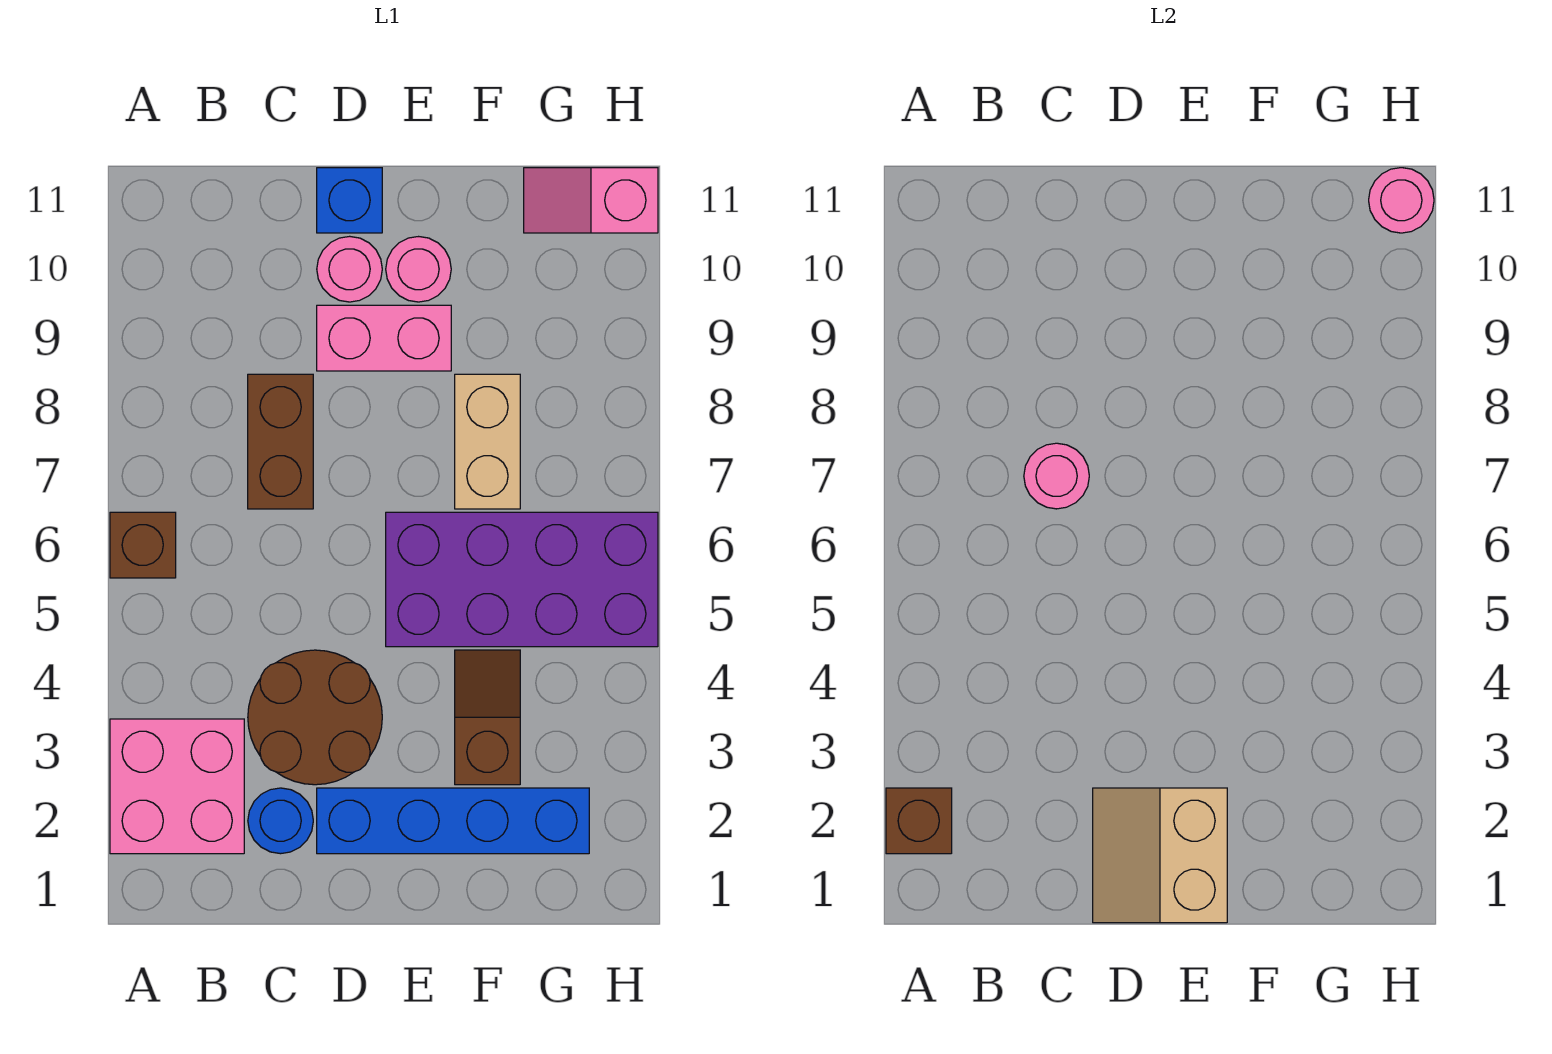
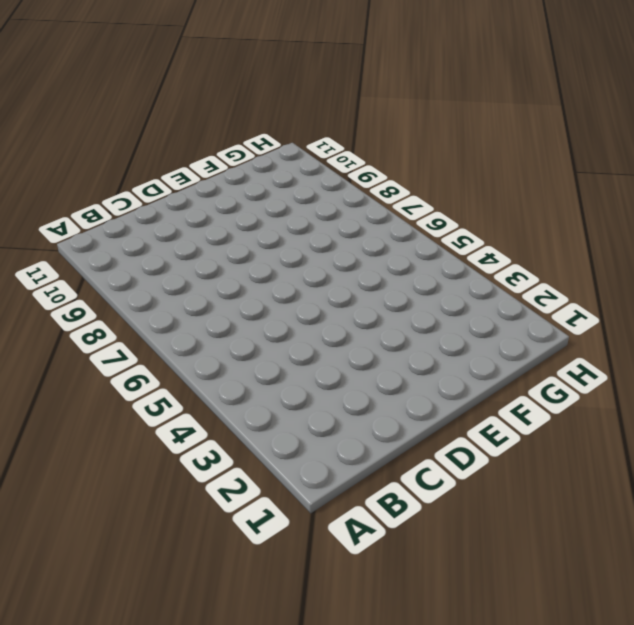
none -> pink 2x2 brick [110,719,244,854]
none -> brown 1x1 brick [110,512,176,578]
none -> blue 1x1 round brick [248,788,313,854]

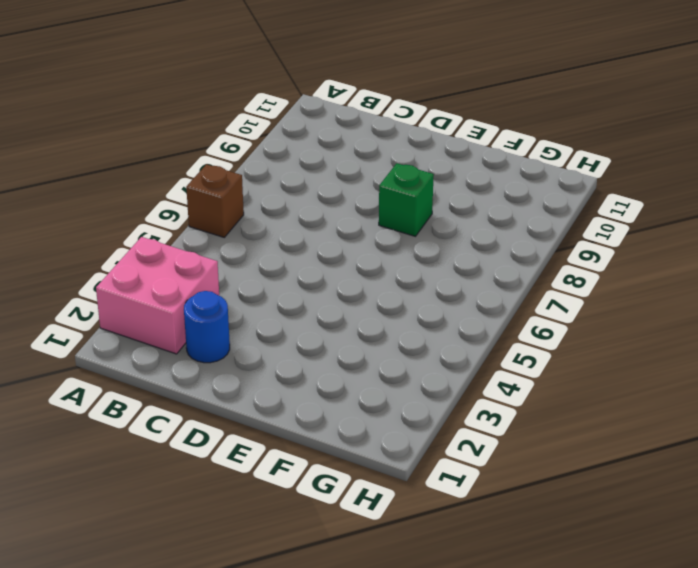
green 1x1 brick [379,163,434,236] -> none
none -> brown 2x2 round brick [248,650,382,785]
none -> brown 1x2 brick [248,374,313,509]
none -> blue 1x4 brick [317,788,589,854]

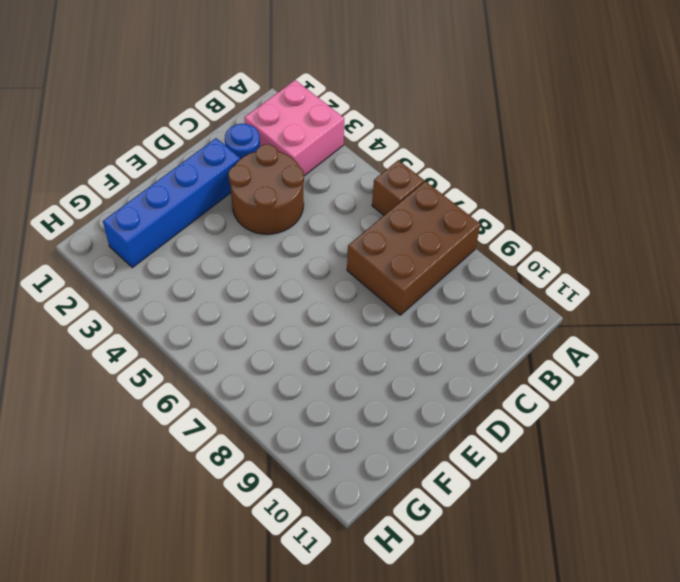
brown 2x3 brick [347,181,481,315] -> brown 1x2 brick [248,374,313,509]
none -> pink 1x2 brick [317,305,451,371]
none -> pink 1x1 round brick [317,236,382,302]
none -> blue 1x1 brick [317,168,382,233]

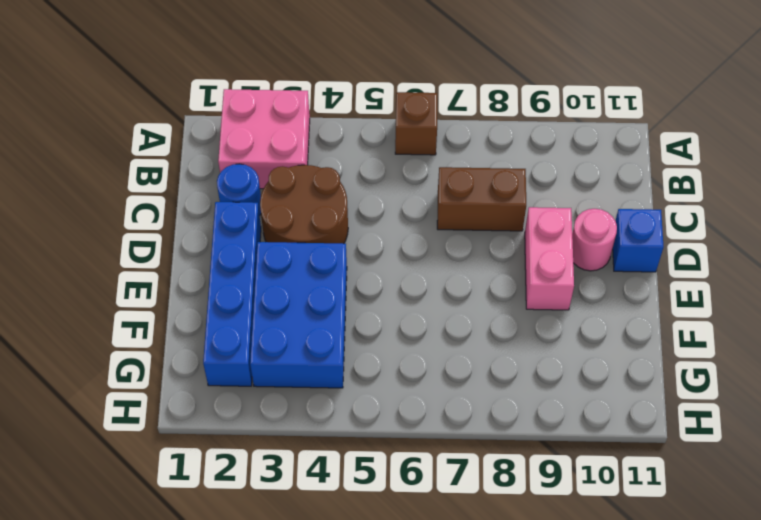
blue 2x3 brick [250,242,347,388] -> brown 1x2 slope [455,650,520,785]
none -> purple 2x4 brick [386,512,658,647]
none -> pink 1x1 round brick [386,237,451,302]
none -> tan 1x2 brick [455,374,520,509]

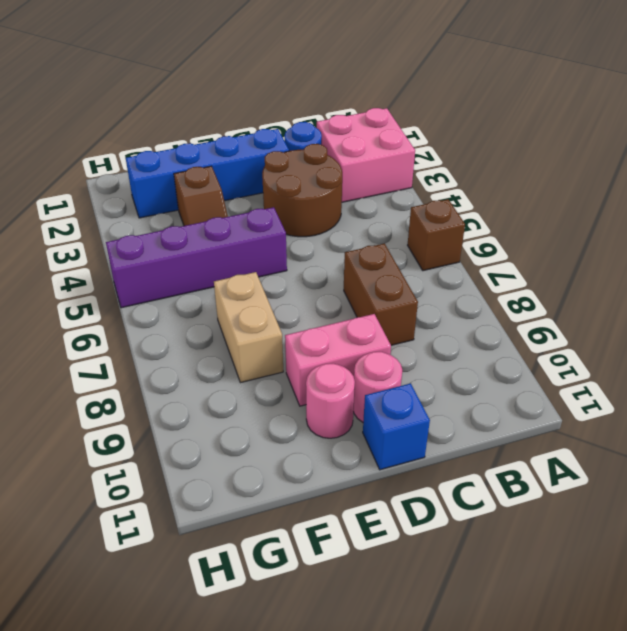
purple 1x4 brick [106,207,287,308] -> purple 2x4 brick [386,512,658,647]
none -> pink 1x2 slope [524,168,658,233]
none -> brown 1x1 brick [886,788,952,854]
none -> pink 1x1 round brick [1024,443,1089,509]

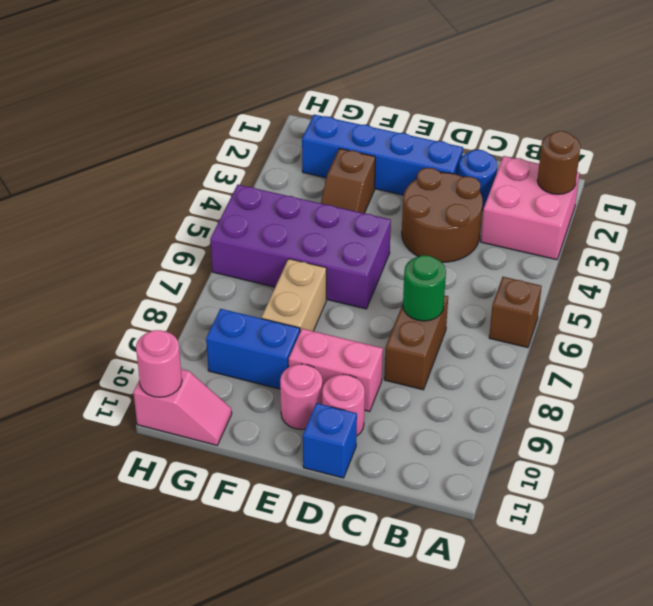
brown 1x1 round brick [537,131,580,194] -> brown 1x1 brick [886,788,952,854]
green 1x1 round brick [403,255,446,321] -> pink 1x1 round brick [1024,443,1089,509]
blue 1x2 brick [206,309,300,389] -> none
none -> tan 2x2 slope [1093,788,1227,923]

